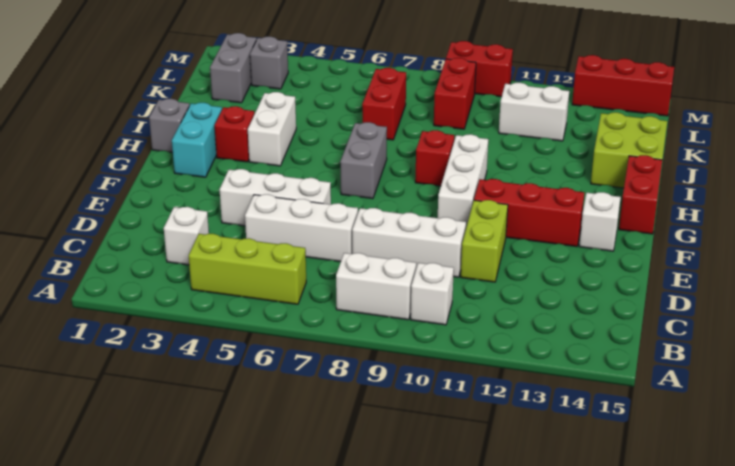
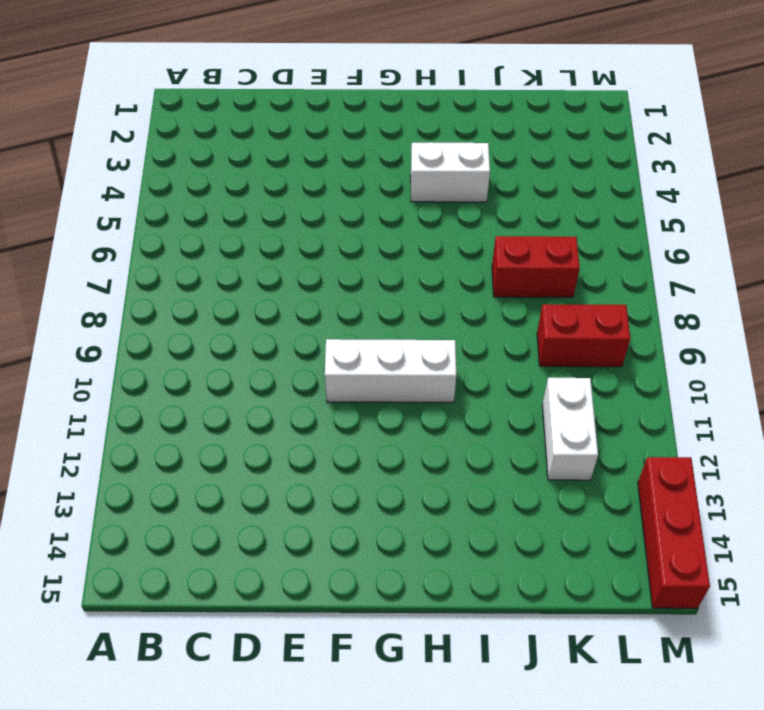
none -> lime 1x3 brick [189,234,306,304]
none -> white 1x2 brick [336,253,416,320]
none -> white 1x1 brick [411,263,454,325]

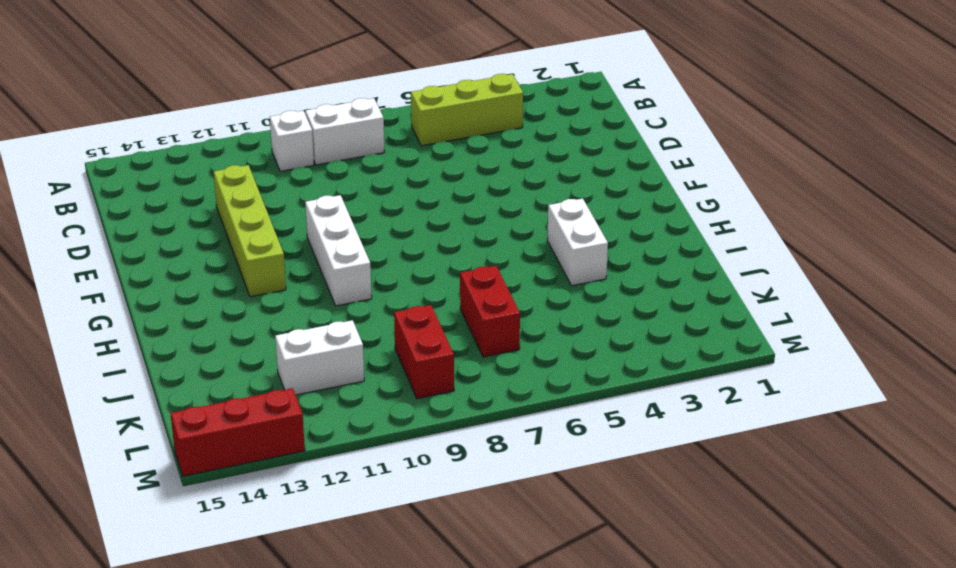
lime 1x4 brick [214,165,286,297] -> red 1x3 brick [474,179,584,247]
none -> white 1x1 brick [164,207,209,265]
none -> white 1x3 brick [245,194,358,262]
none -> white 1x3 brick [352,208,466,277]

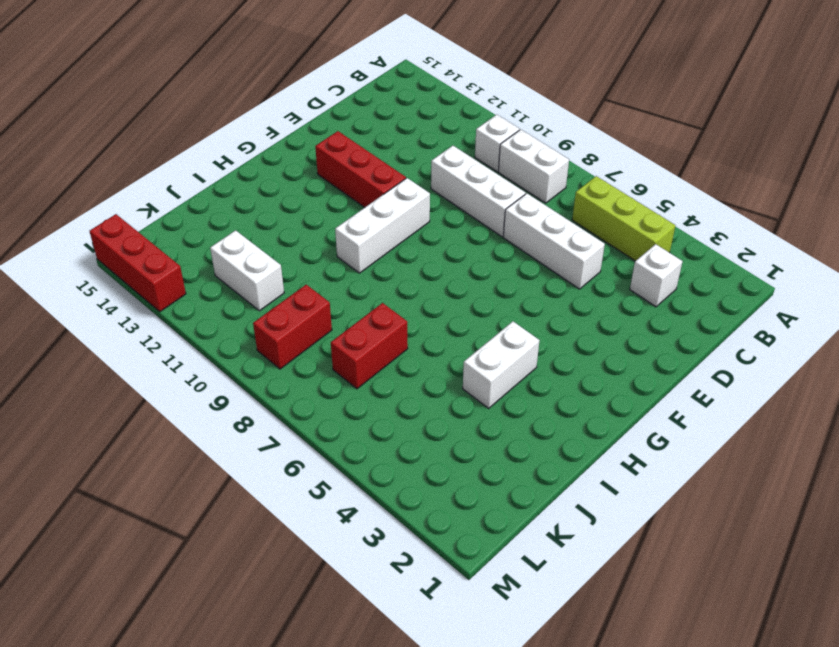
none -> lime 1x2 brick [461,200,508,282]
none -> white 1x3 brick [220,169,331,226]
none -> white 1x1 brick [579,192,621,251]

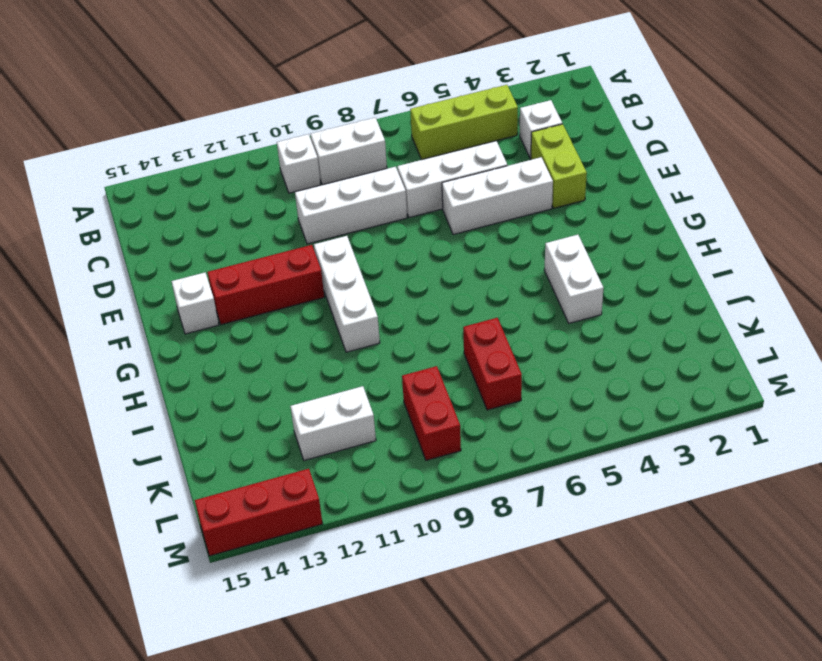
lime 1x2 brick [531,124,587,208] -> lime 1x2 brick moved to [461,200,508,282]
none -> cyan 1x2 brick [172,103,222,177]
none -> grey 1x2 brick [340,122,387,199]
none -> red 1x2 brick [619,155,662,234]

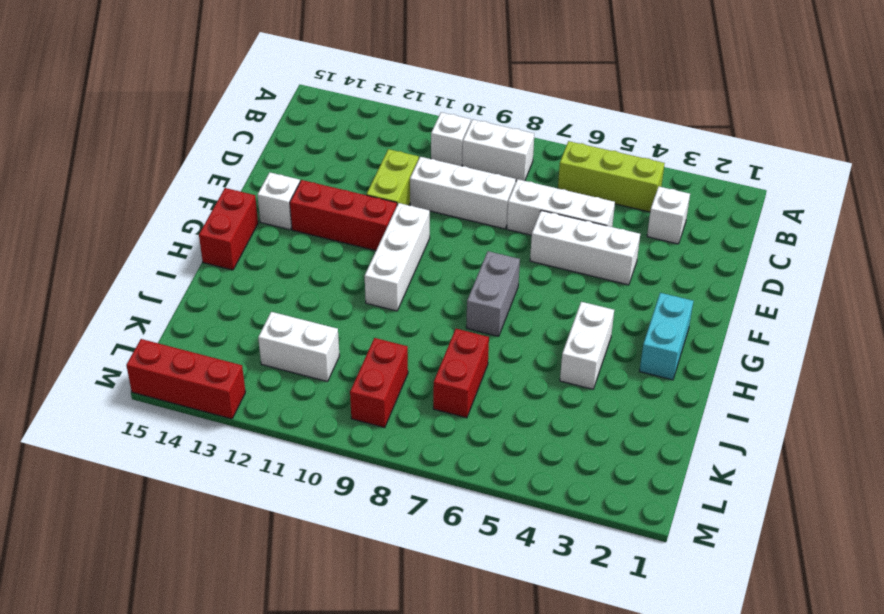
none -> grey 1x1 brick [149,99,190,153]
none -> red 1x1 brick [215,106,255,162]
none -> red 1x1 brick [415,130,454,186]

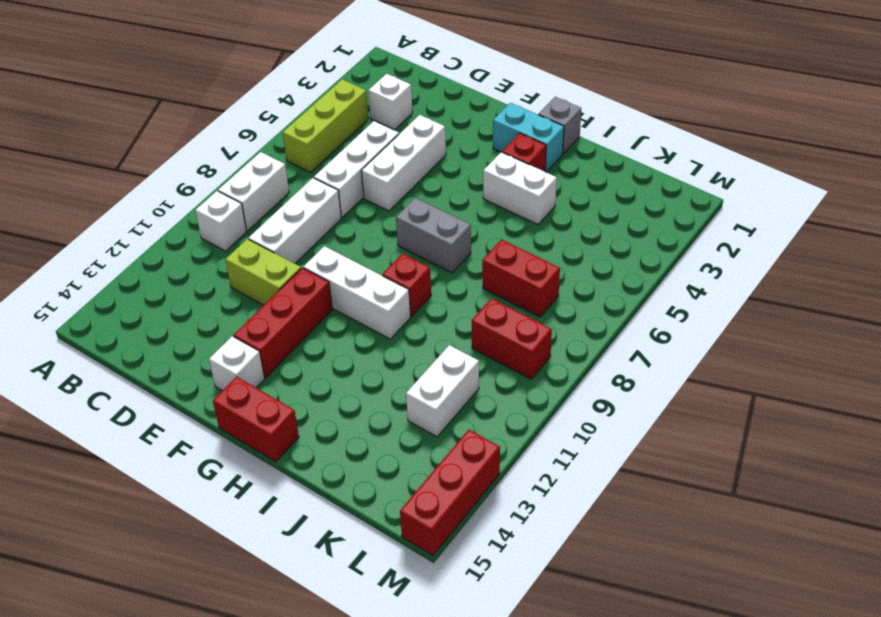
none -> lime 2x2 brick [591,112,667,188]
none -> grey 1x2 brick [210,33,256,103]
none -> grey 1x1 brick [250,37,288,89]

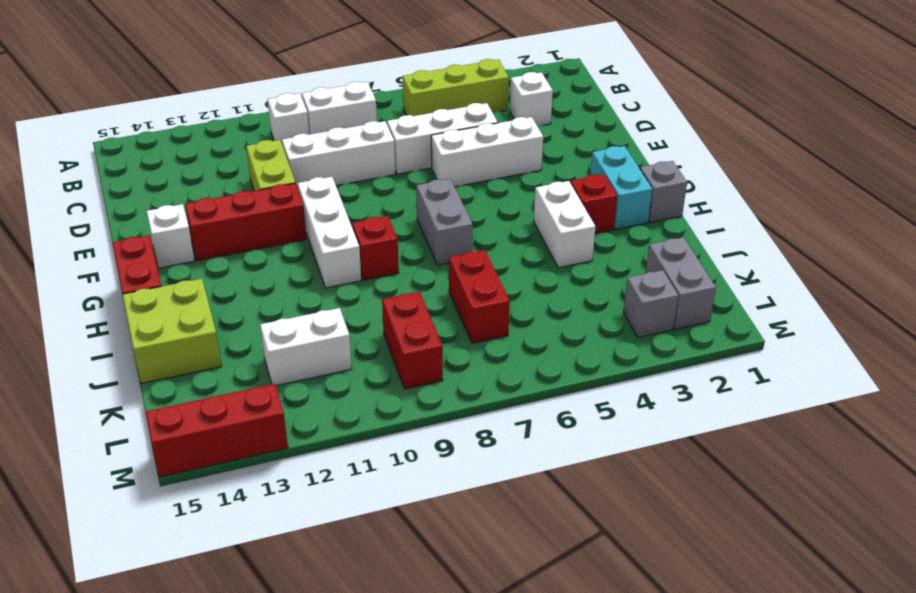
none -> red 1x2 brick [446,41,513,97]

